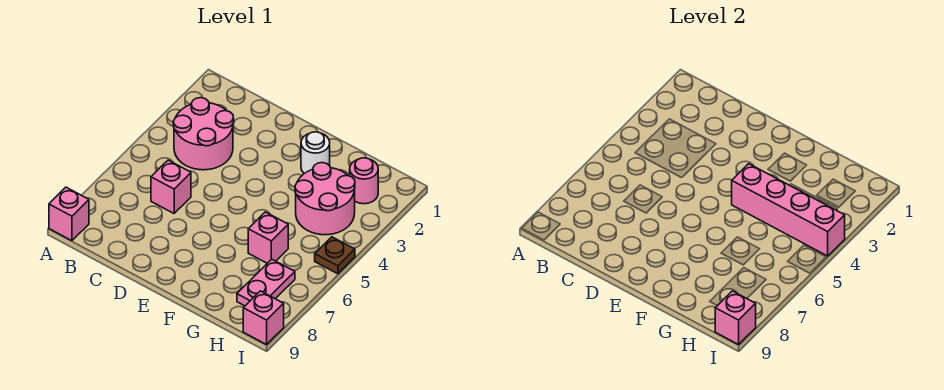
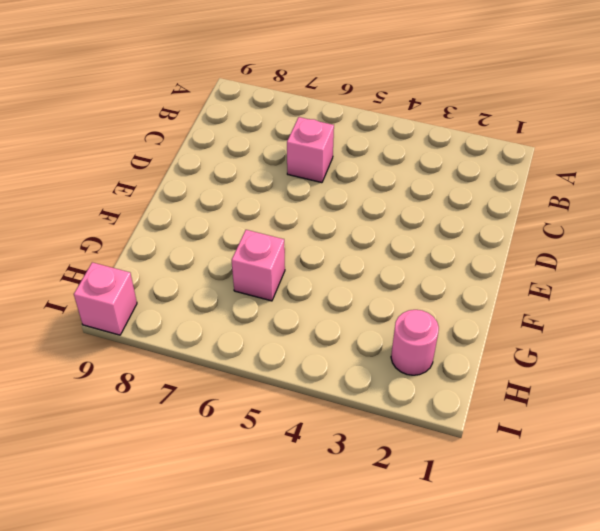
none -> pink 1x1 brick [49,187,89,241]
none -> pink 2x2 round brick [173,98,234,170]
none -> white 1x1 round brick [301,132,330,174]

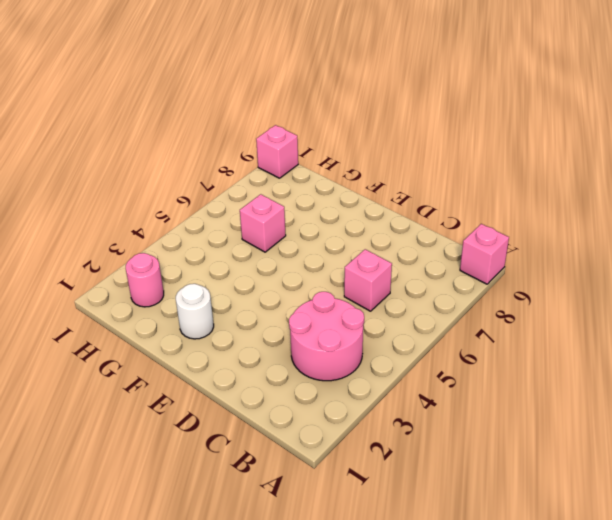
none -> pink 2x2 round brick [295,163,355,235]
none -> pink 1x2 plate [237,259,295,306]
none -> brown 1x1 plate [315,237,355,274]

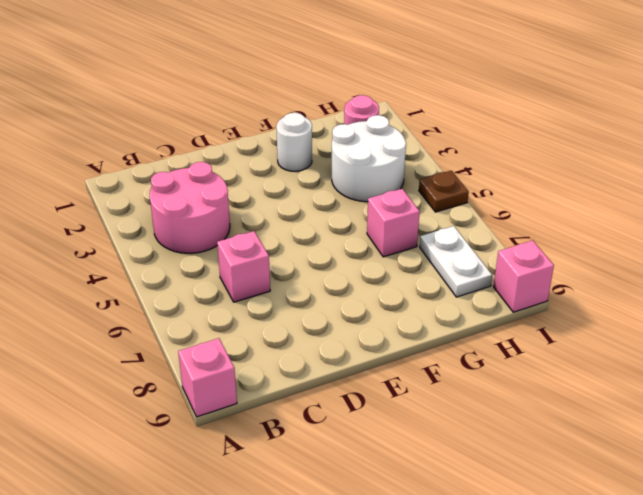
white 2x2 round brick [332,115,406,202] -> pink 2x2 round brick [295,163,355,235]
white 1x2 plate [420,226,492,297] -> pink 1x2 plate [237,259,295,306]
none -> pink 1x4 brick [732,164,845,256]
none -> pink 1x1 brick [715,291,756,345]

